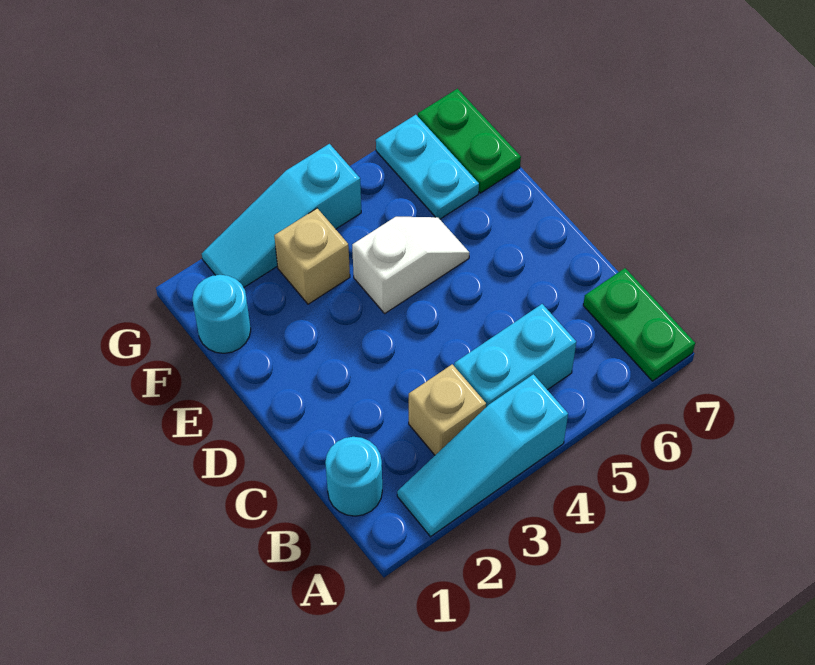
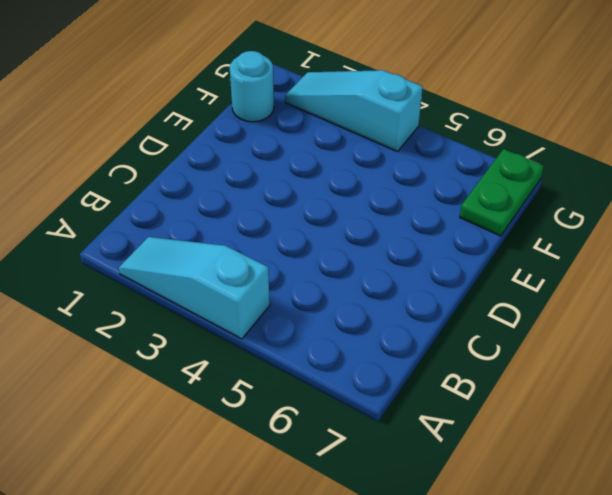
none -> green 1x2 plate [583,268,695,381]
none -> cyan 1x1 round brick [325,437,382,516]

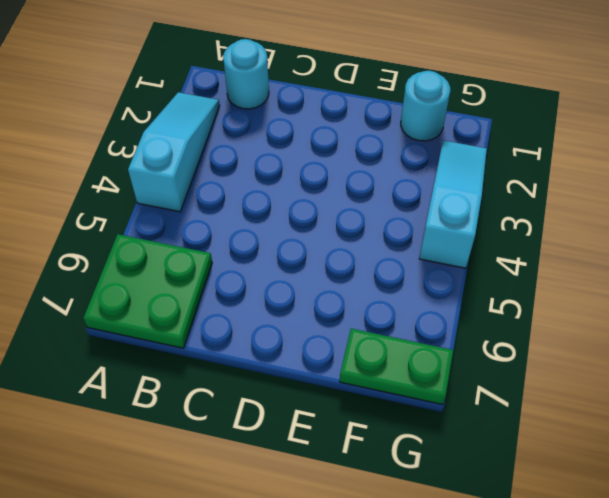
green 2x2 plate [83,234,212,348] -> green 1x2 plate [583,268,695,381]
none -> tan 1x1 brick [409,364,486,455]
none -> cyan 1x2 brick [454,304,576,407]

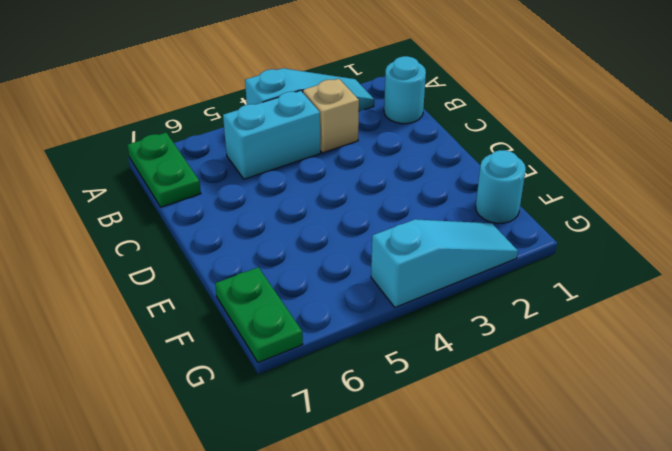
none -> white 1x2 slope [352,217,469,313]
none -> tan 1x1 brick [274,208,350,304]

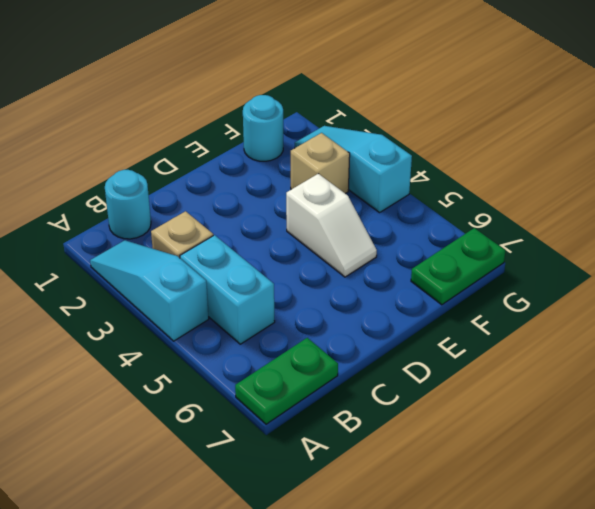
none -> cyan 1x2 plate [376,115,479,219]

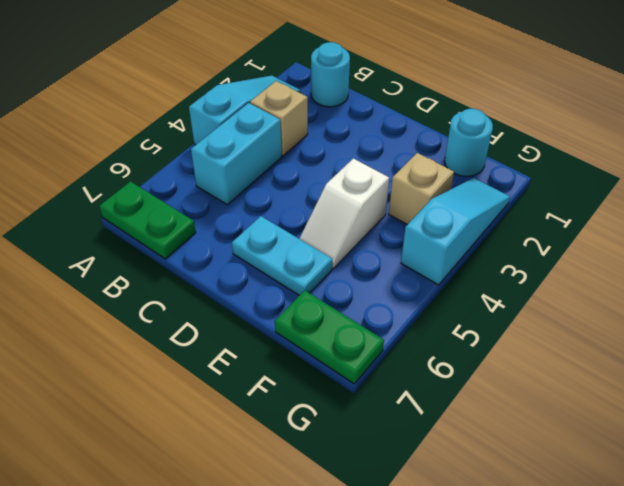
cyan 1x2 plate [232,216,332,295] -> cyan 1x2 plate moved to [376,115,479,219]

